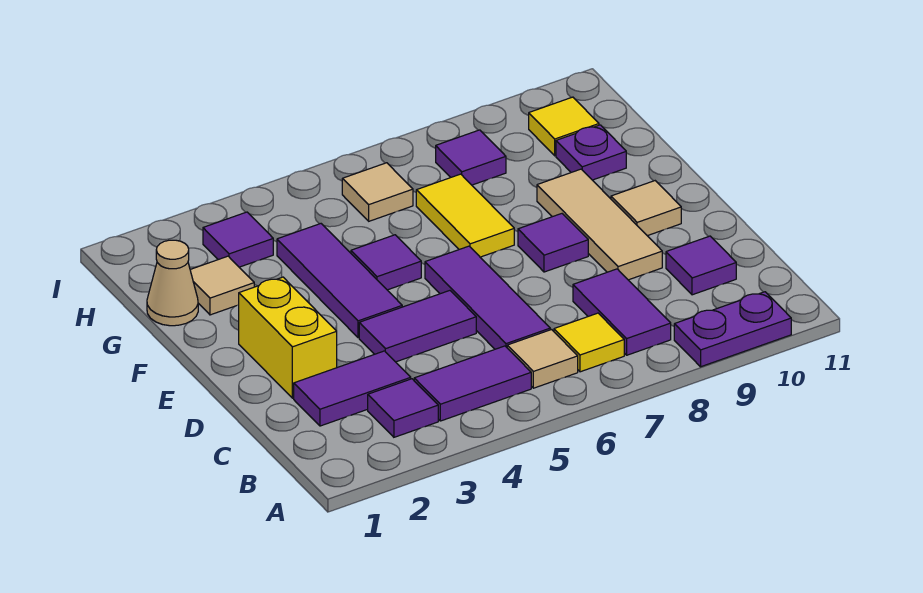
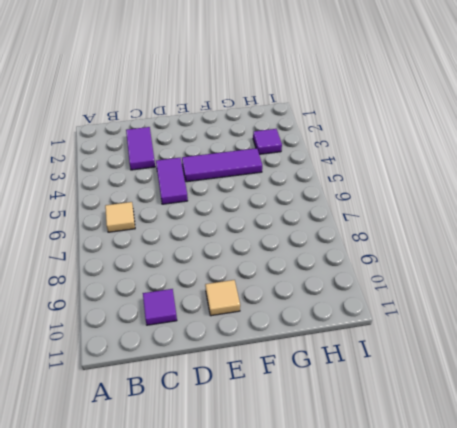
none -> purple 1x2 plate [674,292,791,367]
none -> purple 1x1 tile [368,379,438,437]
none -> purple 1x2 tile [414,346,531,421]

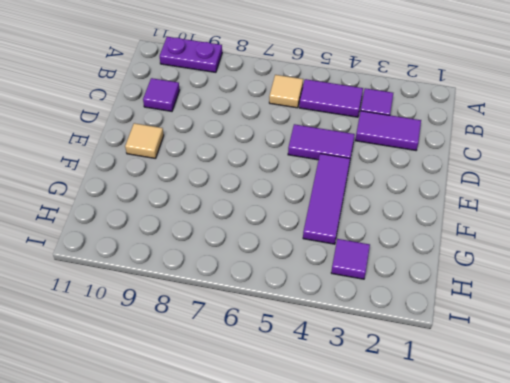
none -> yellow 1x1 tile [554,313,624,372]
none -> purple 1x2 tile [573,269,671,355]
none -> purple 1x3 tile [425,246,550,349]

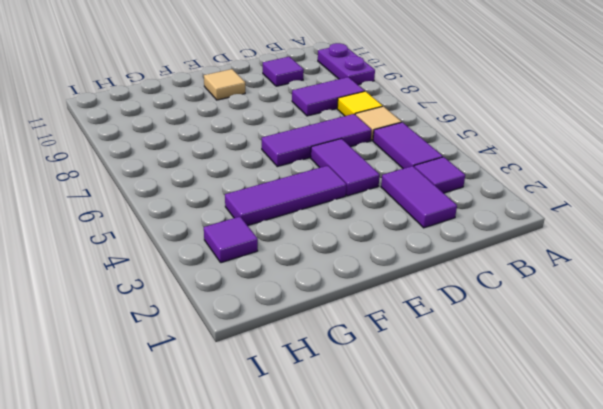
none -> yellow 1x2 brick [239,277,337,398]
none -> tan 1x3 tile [537,169,662,280]
none -> purple 1x1 tile [518,214,588,272]

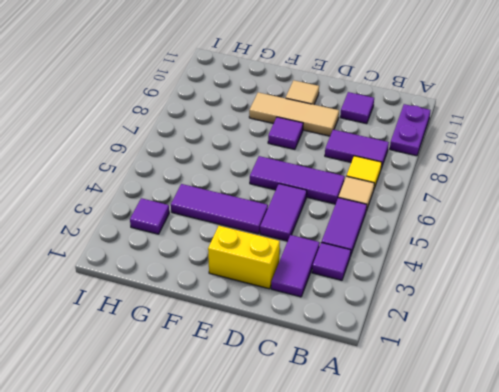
none -> purple 1x1 tile [351,235,421,290]
none -> yellow 1x2 tile [416,174,514,257]
none -> tan 1x1 cone [147,240,198,326]

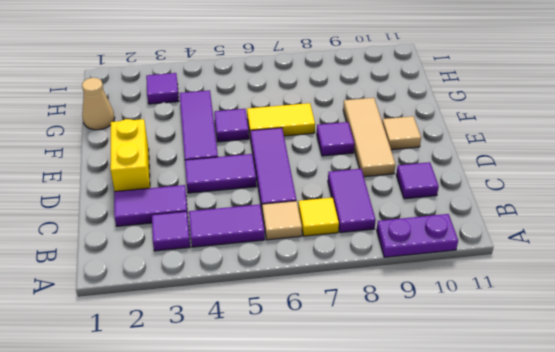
yellow 1x2 tile [247,103,315,138] -> yellow 1x2 tile turned to [416,174,514,257]
none -> tan 1x1 tile [190,256,254,315]
none -> purple 1x1 plate [556,125,626,180]
none -> tan 1x1 tile [342,163,413,221]

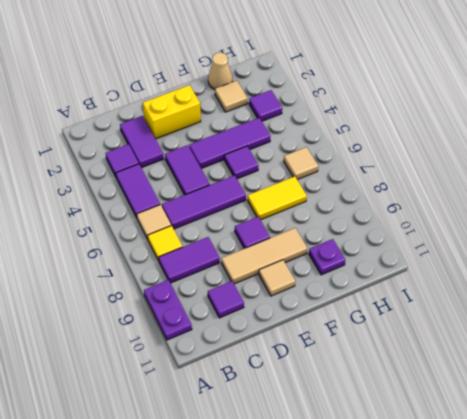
none -> purple 1x1 tile [436,130,506,185]
none -> yellow 1x1 tile [529,97,599,156]

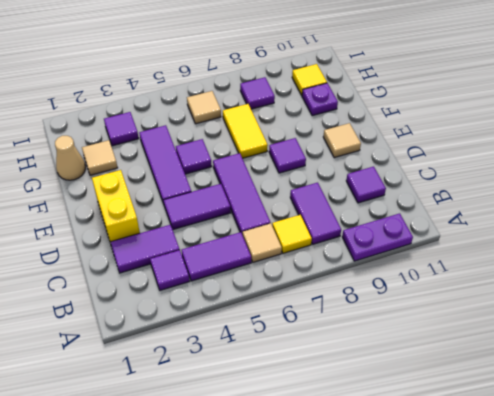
none -> tan 1x3 tile [537,169,662,280]

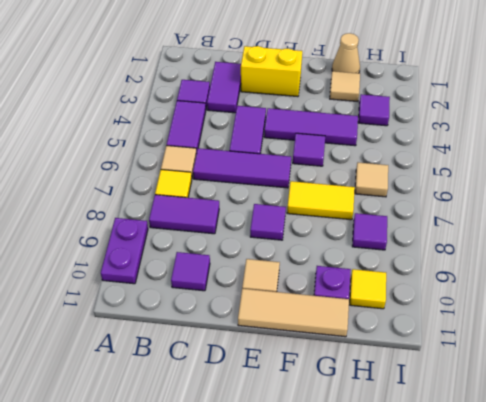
tan 1x3 tile [238,289,349,337] -> tan 1x3 tile moved to [537,169,662,280]

